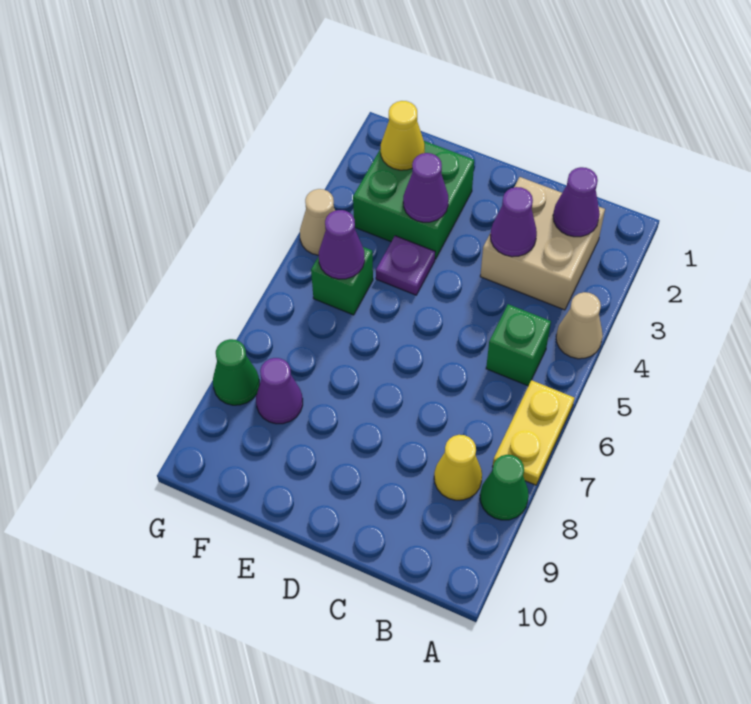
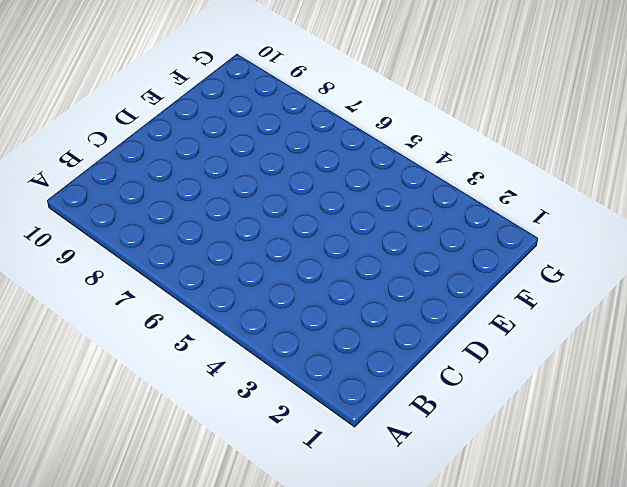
none -> tan 1x1 cone [556,292,603,359]
none -> yellow 1x2 plate [492,380,574,485]
none -> green 1x1 cone [480,455,529,520]

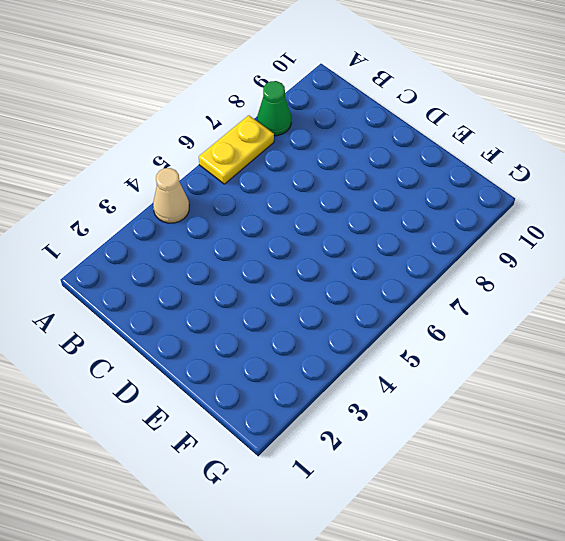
none -> tan 2x2 brick [480,177,605,310]
none -> green 1x1 brick [486,304,551,386]
none -> yellow 1x1 cone [434,435,482,500]

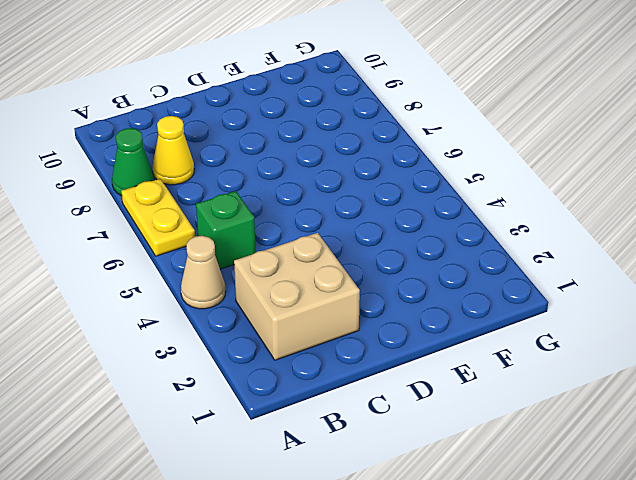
none -> green 2x2 brick [353,141,474,259]
none -> purple 1x1 plate [376,236,435,295]
none -> green 1x1 brick [311,247,373,315]

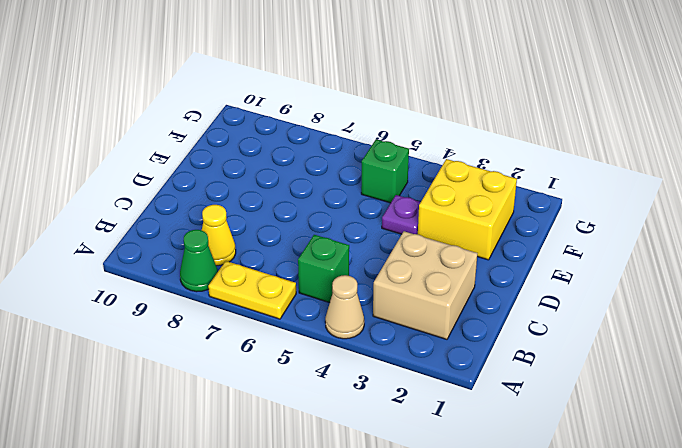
yellow 2x2 brick [418,159,517,260] -> green 2x2 brick [353,141,474,259]
none -> purple 1x1 cone [256,358,303,424]
none -> tan 1x1 cone [300,189,335,255]
none -> green 1x1 cone [213,339,259,405]

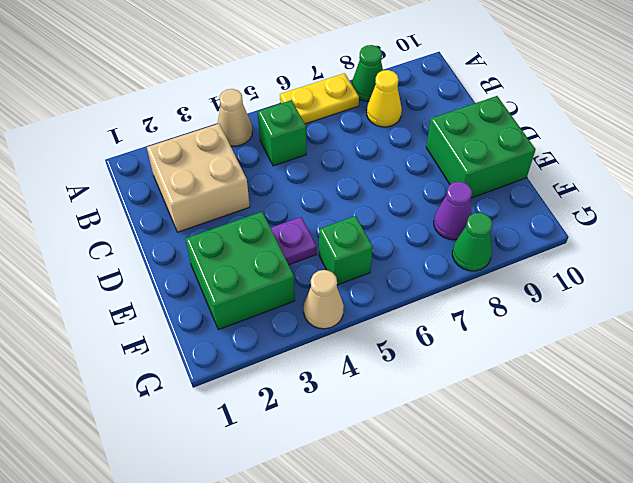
green 2x2 brick [426,96,536,198] -> none
none -> purple 1x1 cone [553,167,600,237]
none -> purple 1x1 cone [490,187,537,257]
none -> purple 1x1 cone [403,153,449,222]

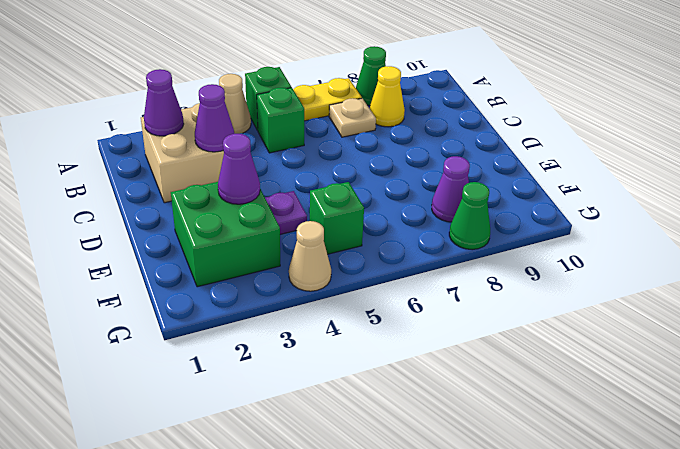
green 1x1 brick [245,67,291,131] -> none
tan 1x1 plate [329,98,376,137] -> none
none -> yellow 1x1 cone [381,101,425,170]
none -> purple 1x1 cone [319,210,365,279]

